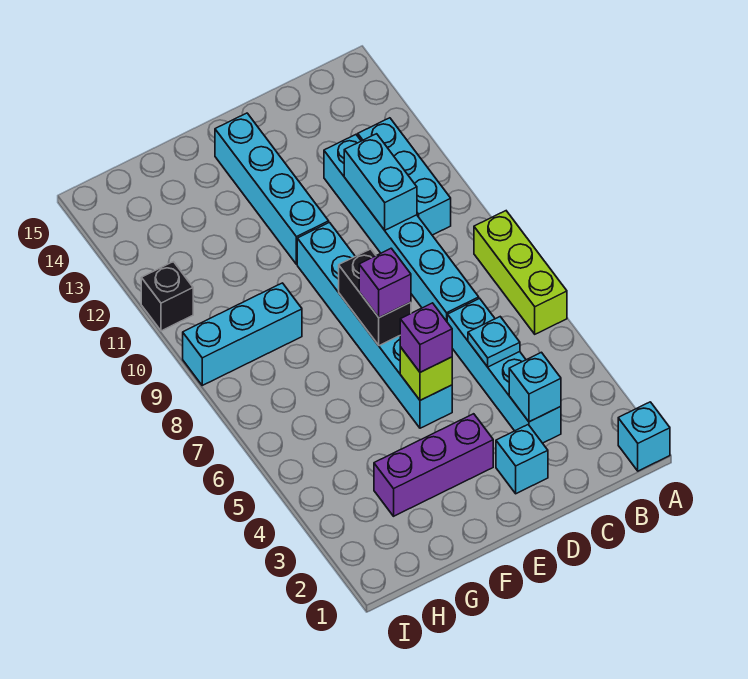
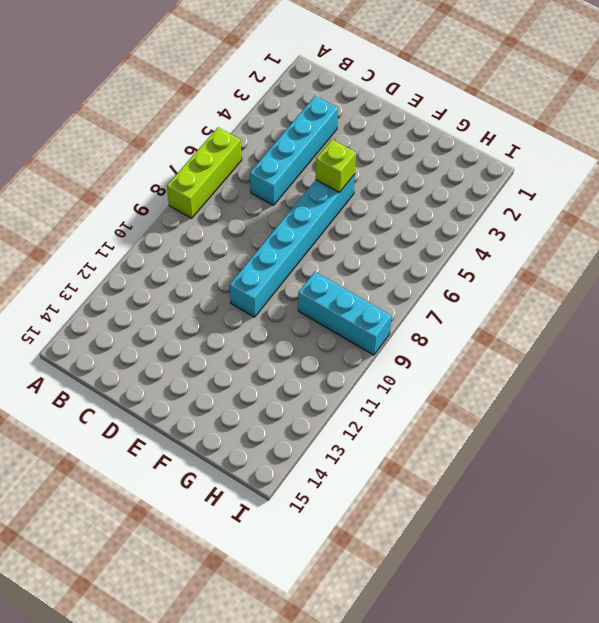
none -> cyan 1x1 brick [618,402,670,471]
none -> cyan 1x3 brick [358,118,451,235]
none -> cyan 1x6 brick [324,135,479,321]

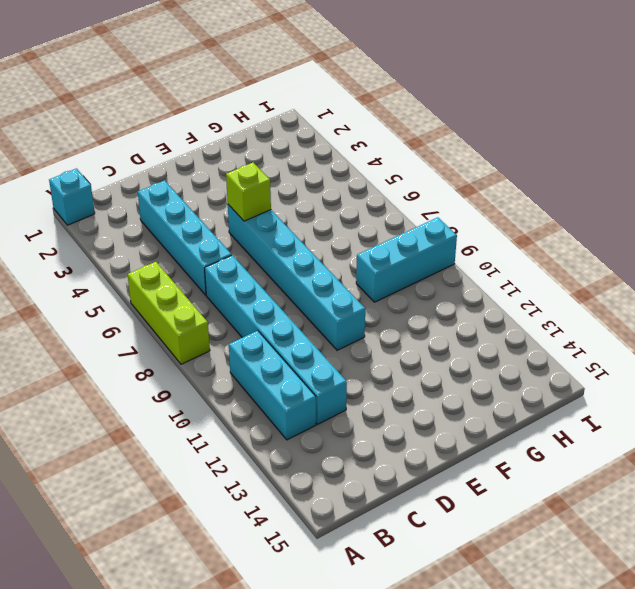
none -> cyan 1x1 brick [496,425,548,494]
none -> purple 1x3 brick [374,414,493,516]
none -> cyan 1x4 brick [215,113,329,264]

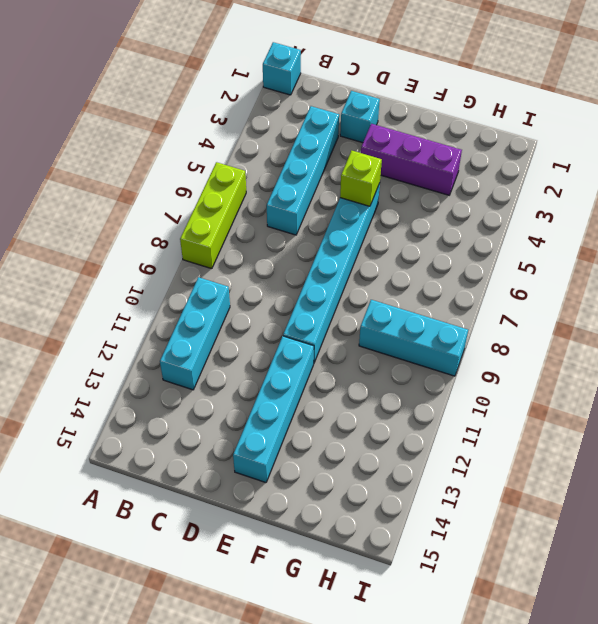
none -> cyan 1x6 brick [324,135,479,321]
none -> black 1x1 brick [141,262,193,331]
none -> cyan 1x1 brick [509,352,561,422]

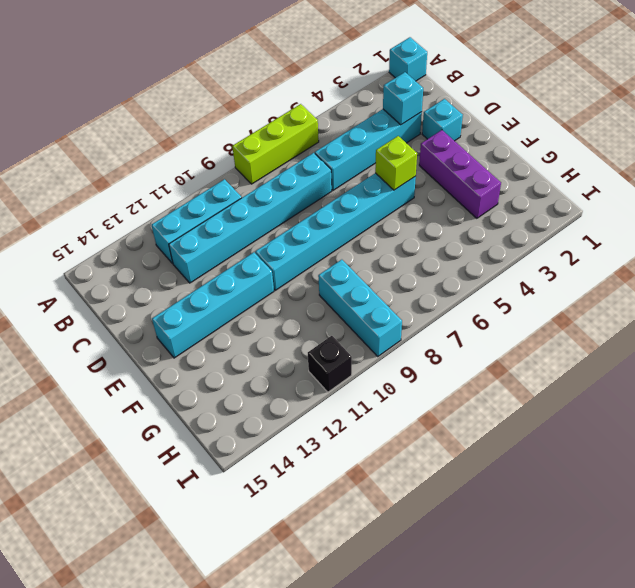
none -> cyan 1x1 plate [468,317,520,367]
none -> cyan 1x2 brick [344,134,417,230]
none -> black 1x2 brick [339,249,411,346]

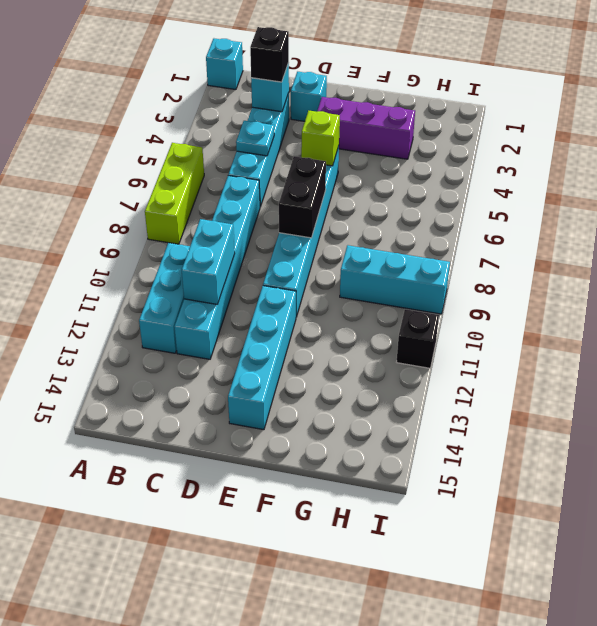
black 1x1 brick [250,27,289,82] -> none
none -> purple 1x1 brick [400,303,452,372]
none -> purple 1x1 brick [359,248,411,318]

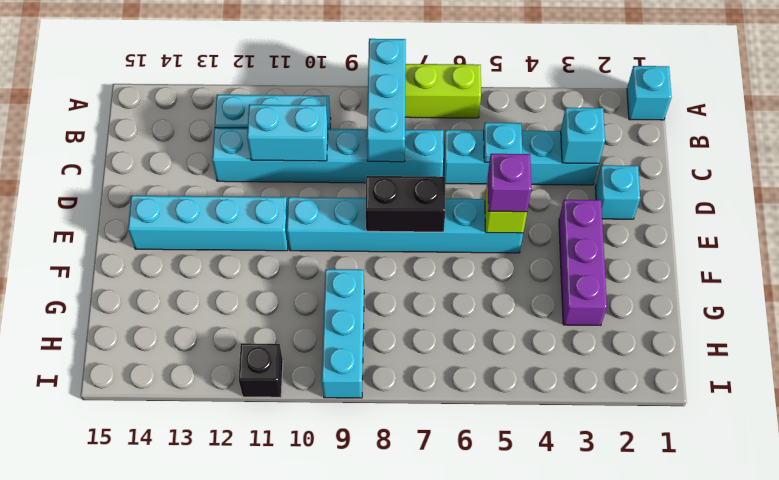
cyan 1x3 brick [367,39,406,162] -> none
none -> purple 1x1 brick [359,248,411,318]

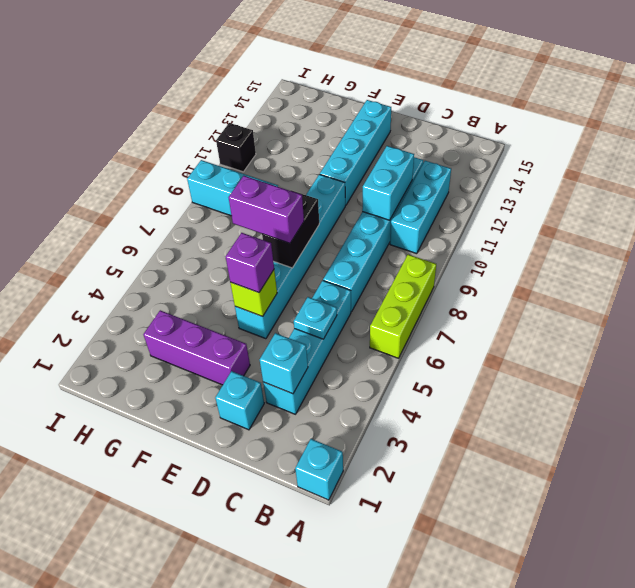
purple 1x2 brick [229,176,304,243] -> purple 1x1 brick [359,248,411,318]

